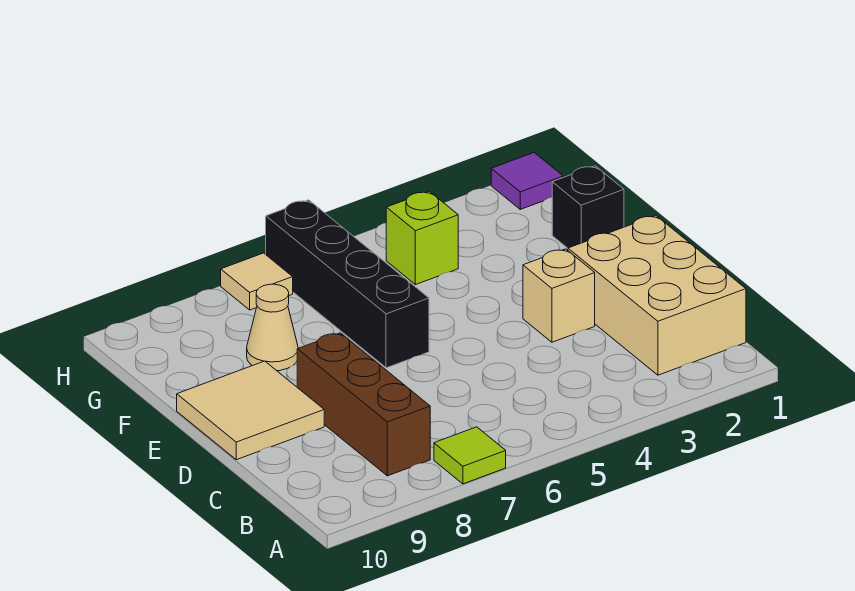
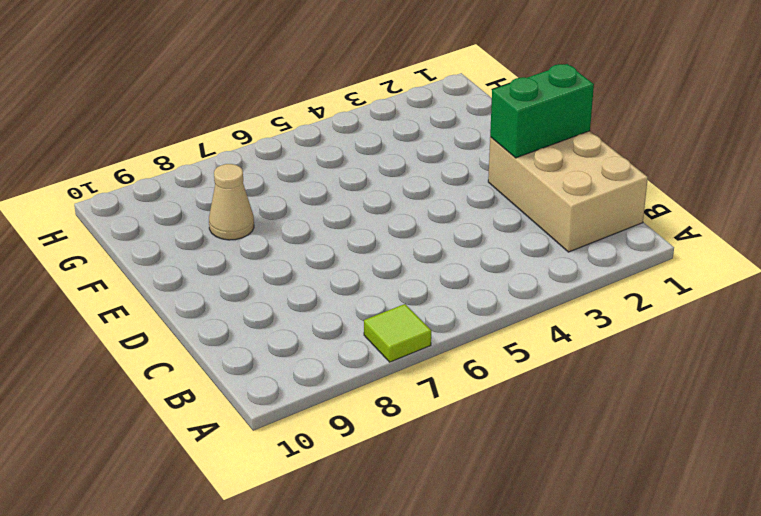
green 1x2 brick [490,64,594,158] -> none
none -> brown 1x3 brick [297,333,430,476]
none -> tan 1x1 brick [523,249,595,342]

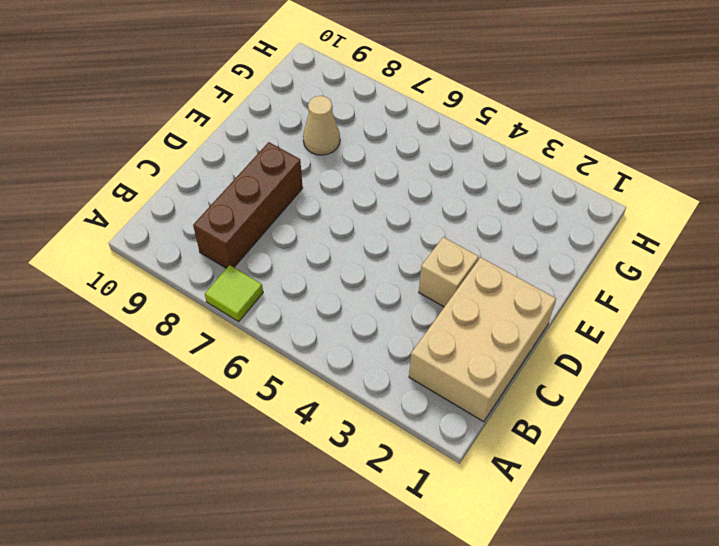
none -> tan 2x2 tile [177,361,324,460]
none -> black 1x4 brick [266,200,429,368]

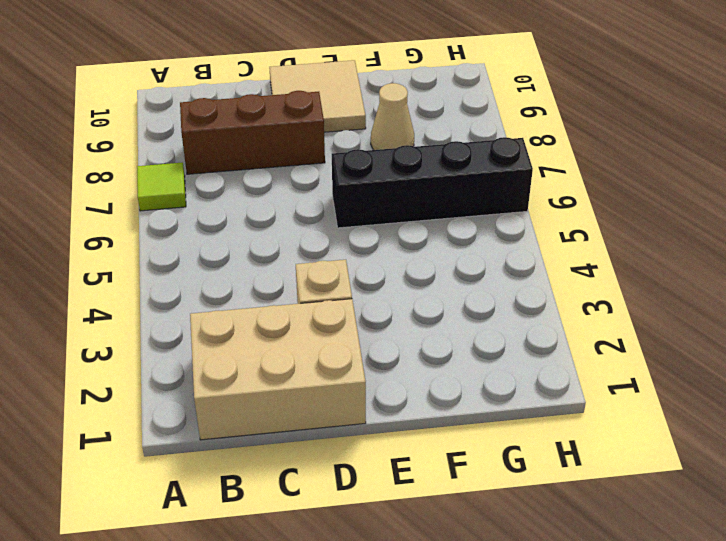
none -> black 1x1 brick [552,166,624,248]
none -> lime 1x1 brick [386,191,458,285]

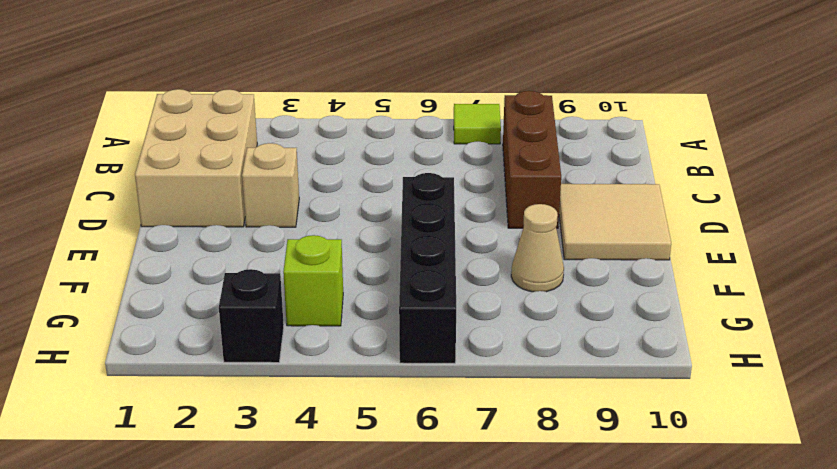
black 1x1 brick [219,269,284,363] -> black 1x1 brick moved to [552,166,624,248]
none -> purple 1x1 tile [491,153,563,209]
none -> tan 1x1 tile [221,253,293,310]

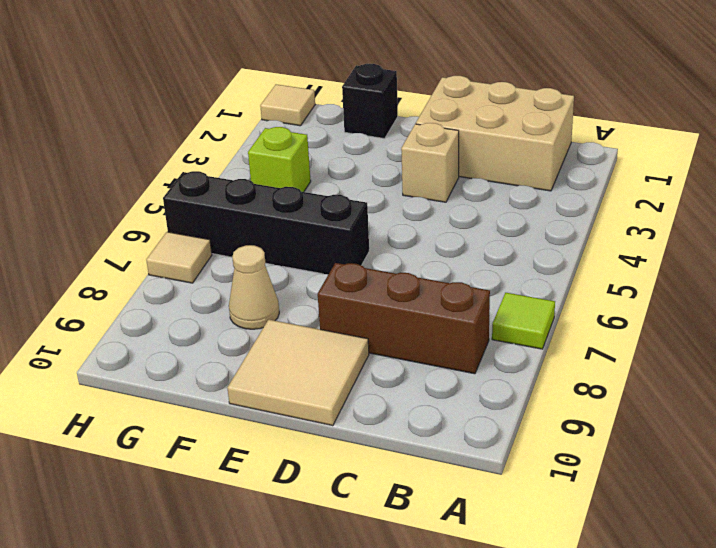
tan 1x1 tile [260,84,315,126] -> purple 1x1 tile [491,153,563,209]

